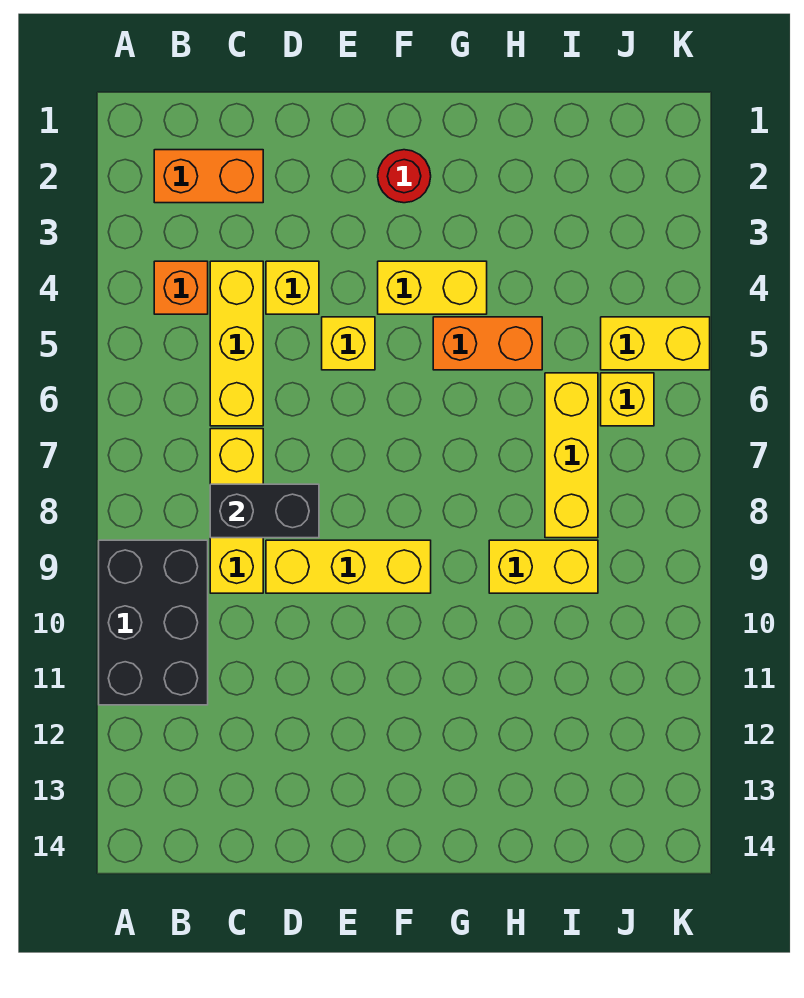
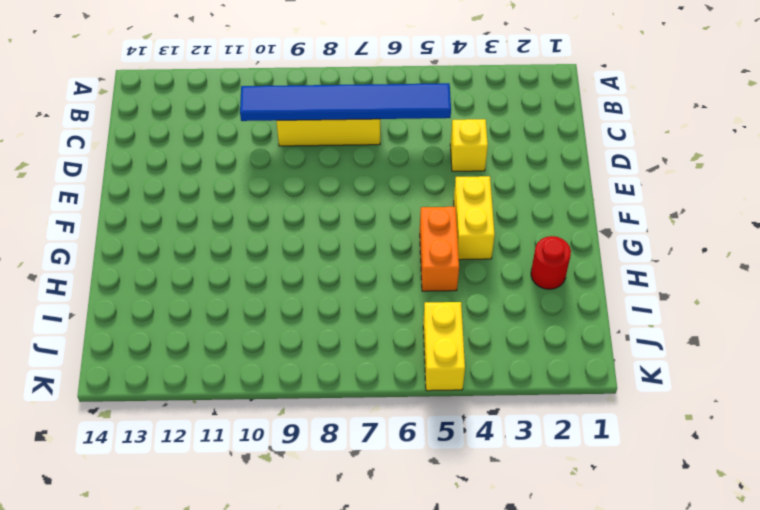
blue 1x6 tile [240,83,451,121] -> black 1x2 brick [210,484,319,538]
red 1x1 round brick [531,236,571,289] -> red 1x1 round brick moved to [378,150,431,203]
none -> black 2x3 brick [99,540,208,705]
none -> orange 1x2 brick [154,150,263,203]
none -> orange 1x1 brick [154,261,208,314]

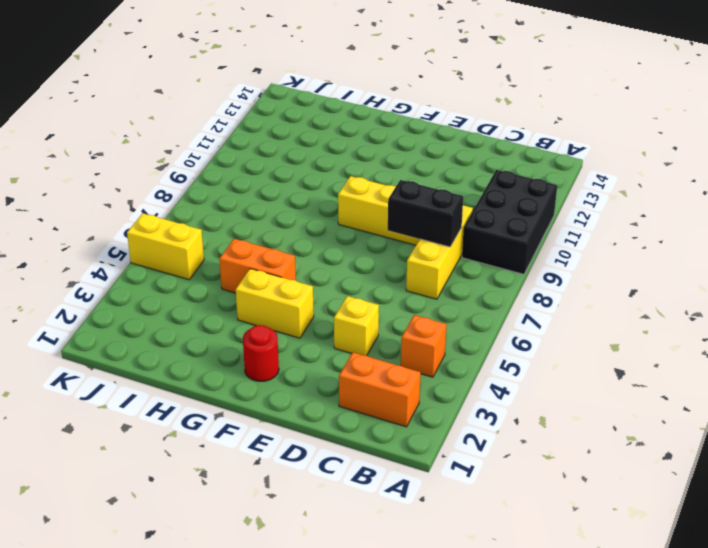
none -> yellow 1x3 brick [210,261,263,426]
none -> yellow 1x1 brick [322,317,375,370]
none -> yellow 1x2 brick [489,540,598,593]

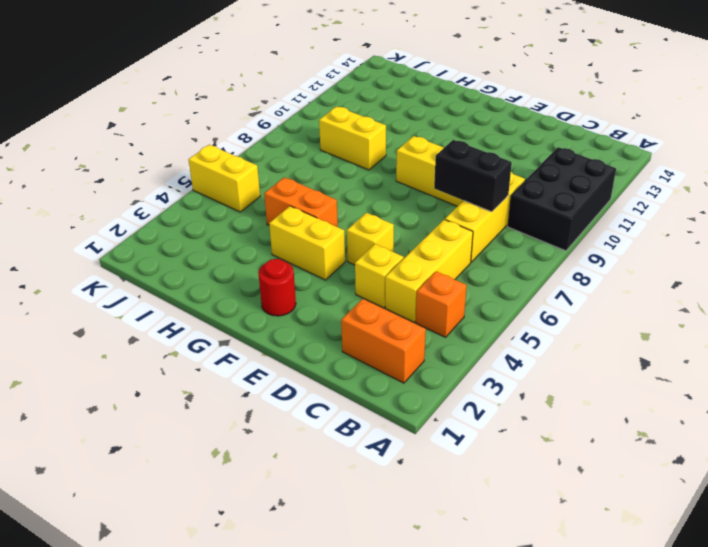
none -> yellow 1x3 brick [545,373,598,538]
none -> yellow 1x1 brick [601,373,654,426]

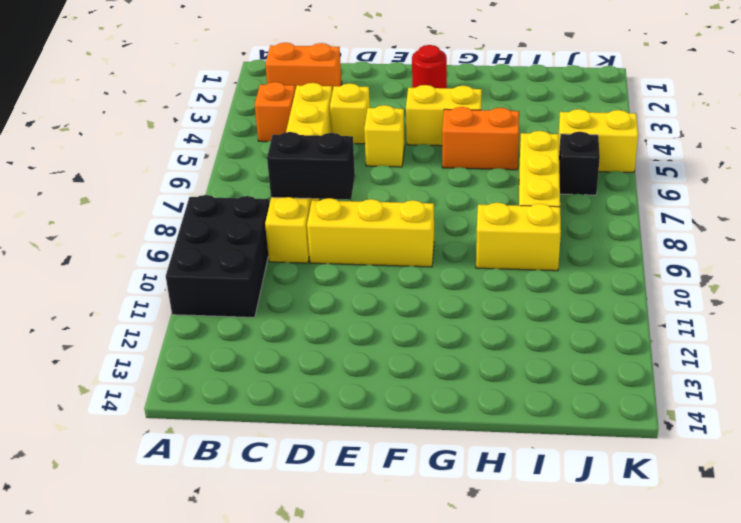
black 1x1 brick [559,132,600,195] -> yellow 1x1 brick [601,373,654,426]

